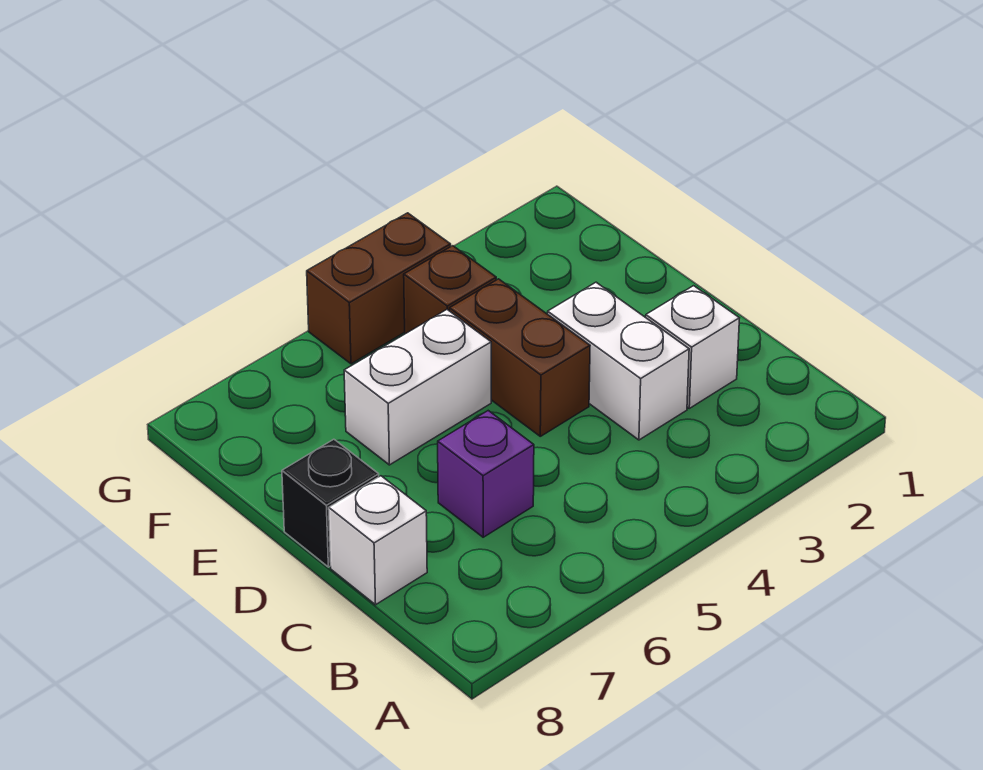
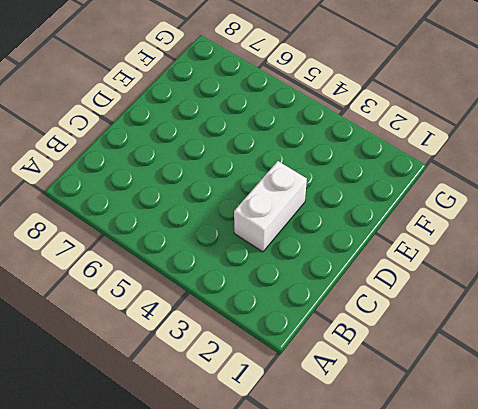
none -> white 1x1 brick [646,286,739,408]
none -> purple 1x1 brick [438,411,534,537]

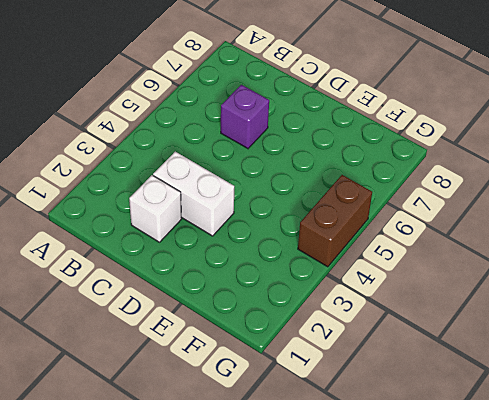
none -> white 1x1 brick [329,476,427,605]
none -> brown 1x2 brick [450,279,590,436]

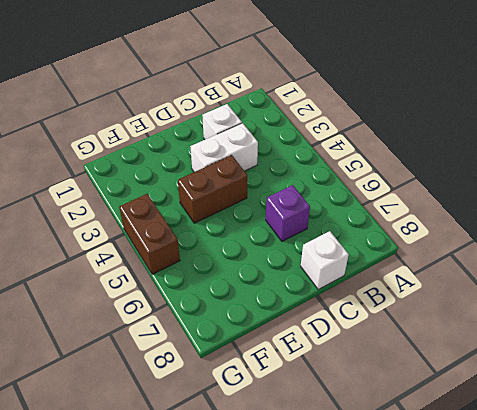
none -> black 1x1 brick [282,439,379,567]
none -> white 1x2 brick [344,310,491,465]

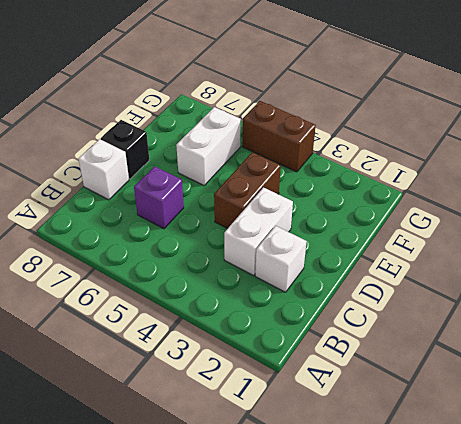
white 1x2 brick [176,107,241,185] -> white 1x2 brick turned to [344,310,491,465]
none -> brown 1x1 brick [404,246,496,334]

